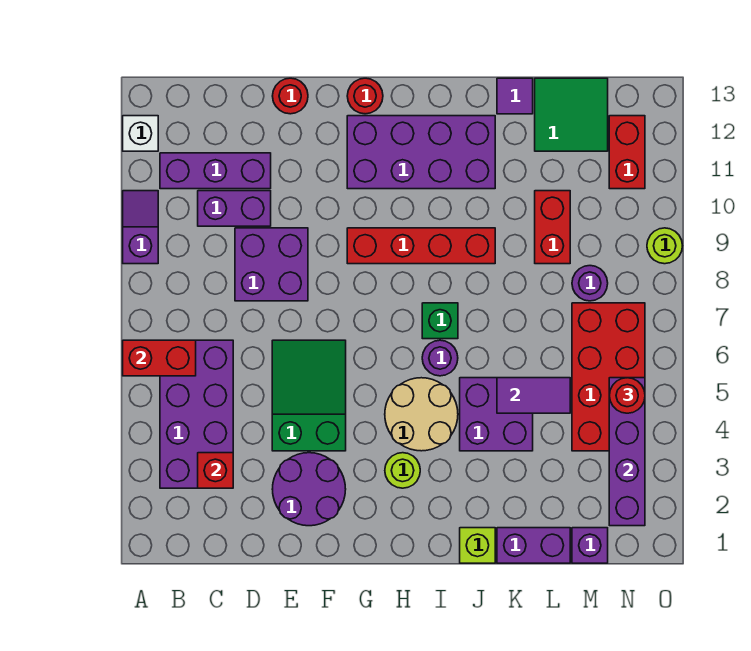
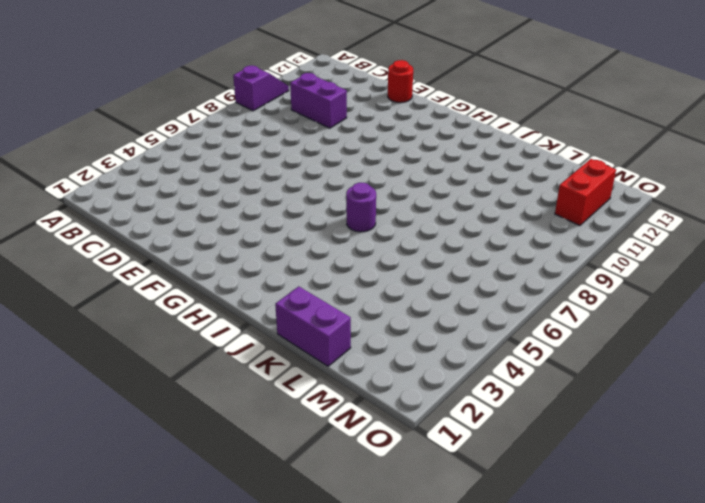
none -> white 1x1 brick [123,116,158,151]
none -> purple 2x4 brick [160,340,233,488]
none -> purple 1x3 brick [160,153,271,189]
none -> purple 2x2 brick [235,228,308,301]

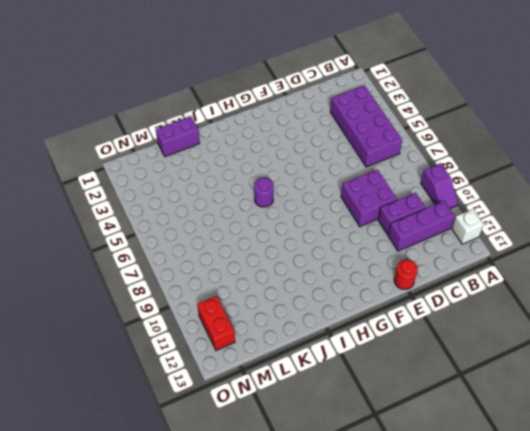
none -> purple 2x2 round brick [272,453,346,526]
none -> green 2x3 slope [272,340,346,451]
none -> red 1x4 brick [347,228,495,264]
none -> purple 2x4 brick [347,116,495,189]

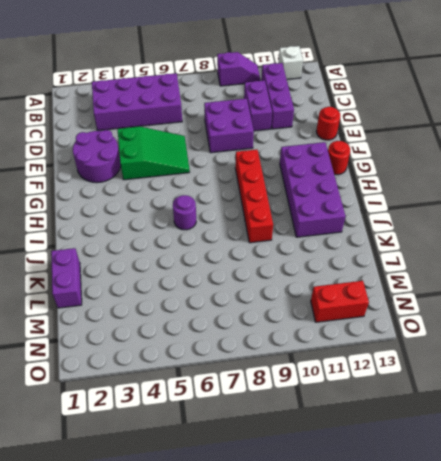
none -> lime 1x1 round brick [385,453,420,488]
none -> tan 2x2 round brick [385,378,458,451]
none -> green 1x1 brick [422,303,458,339]
none -> lime 1x1 brick [460,528,495,563]

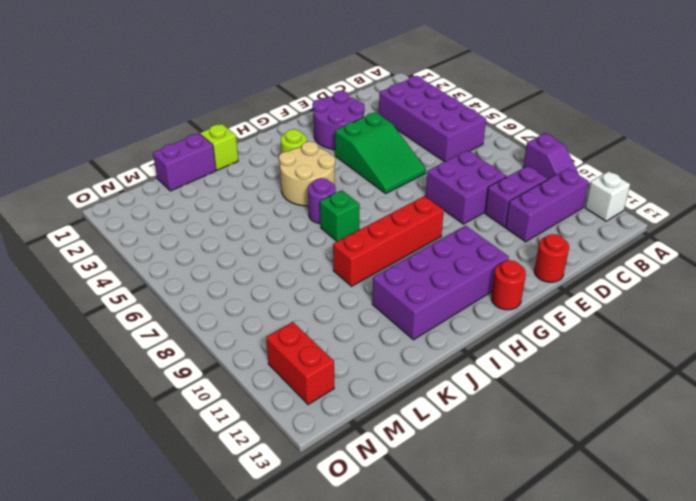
none -> purple 2x2 brick [460,378,533,451]
none -> purple 1x1 tile [497,78,533,114]
none -> red 1x2 brick [535,191,570,264]
none -> green 2x2 tile [535,78,608,151]

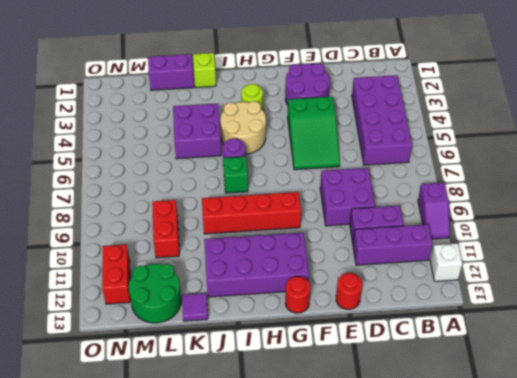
green 2x2 round brick [129,264,181,323] -> green 2x2 tile [535,78,608,151]
none -> purple 1x1 brick [572,528,608,563]
none -> red 2x4 brick [572,303,645,451]
none -> purple 1x1 round brick [572,266,608,301]
none -> lime 1x1 round brick [647,228,682,264]

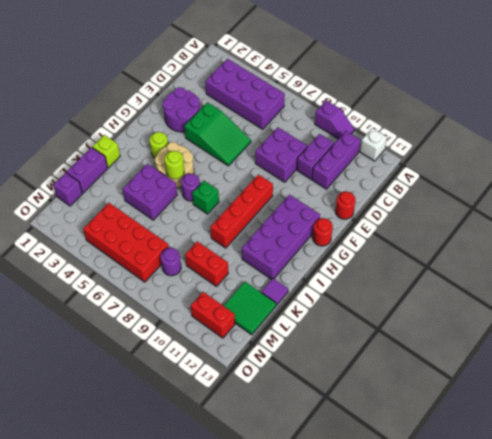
lime 1x1 round brick [164,151,184,179] -> lime 1x1 round brick moved to [647,228,682,264]
none -> red 1x2 brick [123,340,196,376]
none -> red 1x1 brick [198,453,233,488]
none -> purple 1x2 tile [497,378,570,413]
none -> purple 1x4 brick [609,378,645,526]

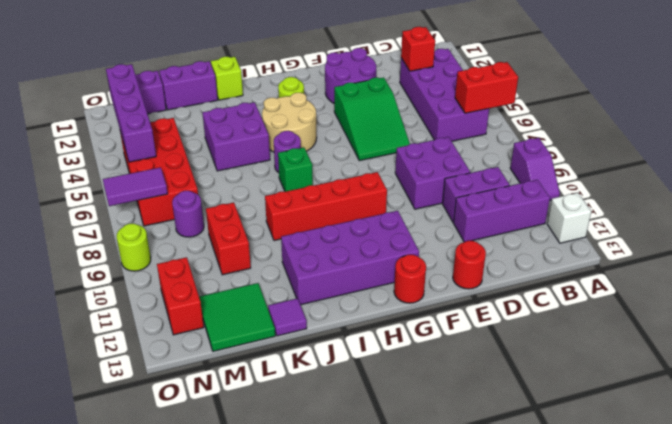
purple 1x2 tile [103,167,168,206] -> purple 1x2 tile moved to [497,378,570,413]
none -> red 1x1 round brick [609,378,645,413]

